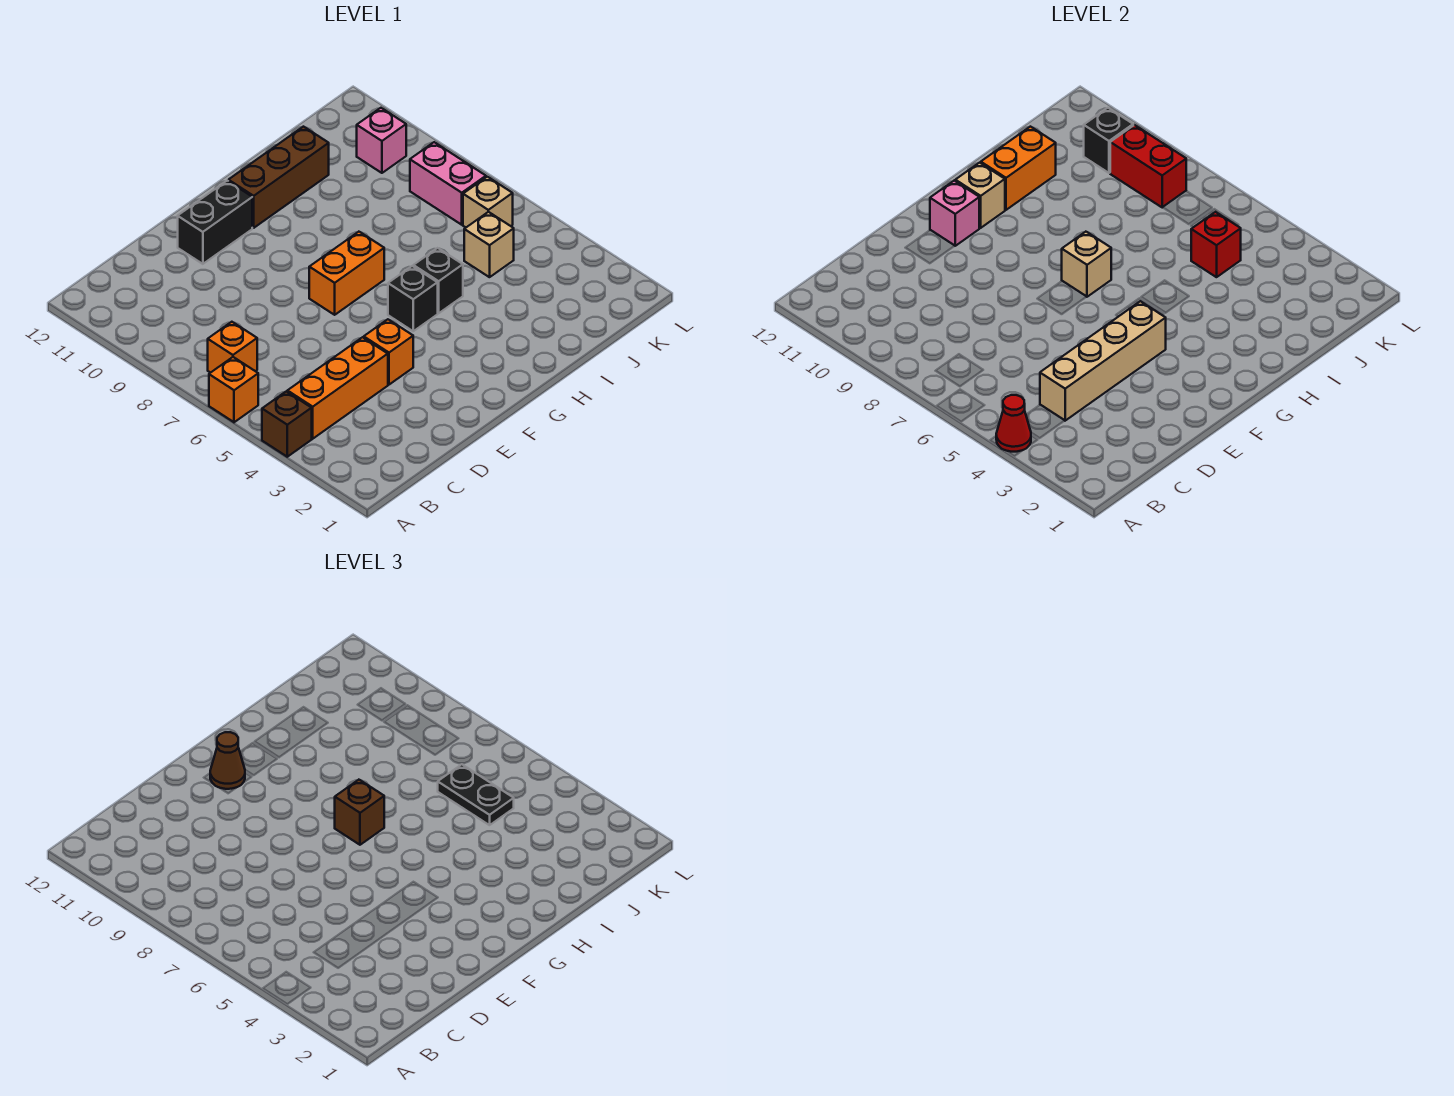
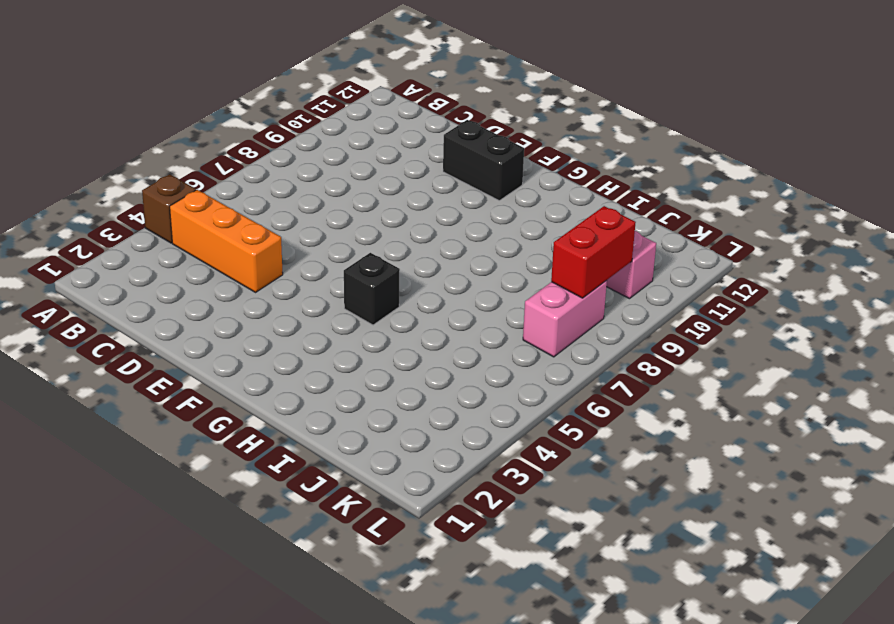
none -> orange 1x1 brick [209,357,258,422]
none -> orange 1x1 brick [208,322,257,373]
none -> orange 1x1 brick [364,319,413,385]

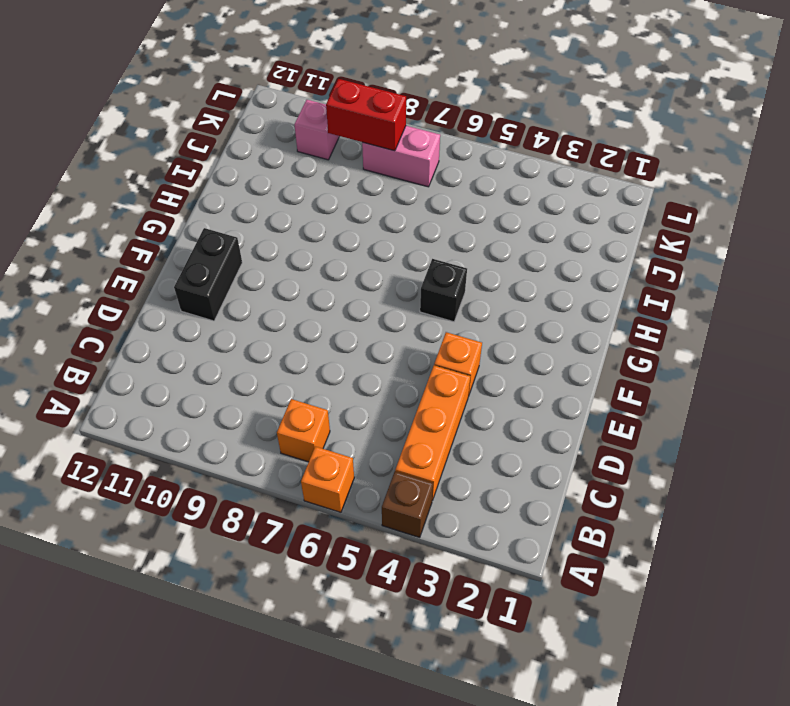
none -> orange 1x2 brick [309,232,384,315]
none -> brown 1x3 brick [228,127,329,228]
none -> black 1x1 brick [413,248,463,313]

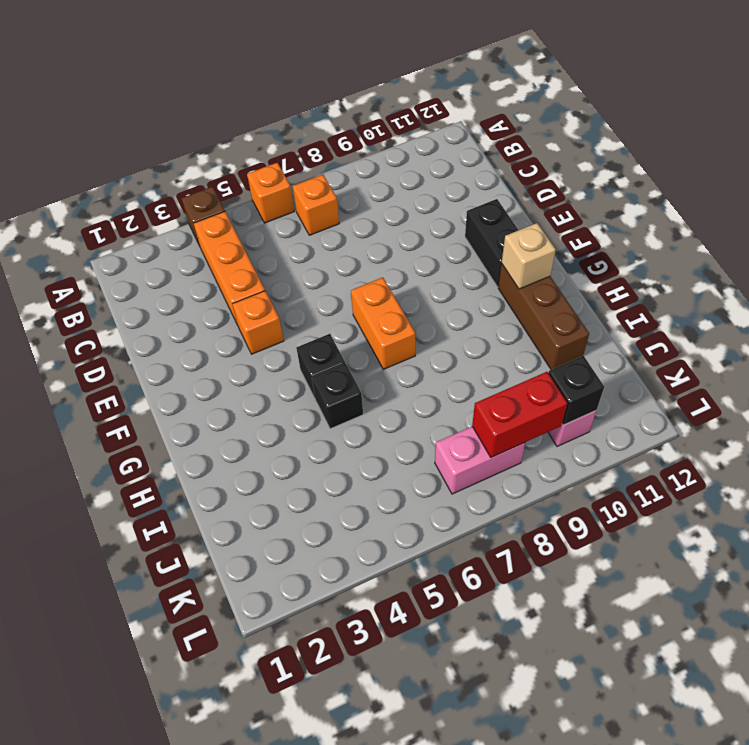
none -> tan 1x1 brick [464,212,514,277]
none -> tan 1x1 brick [463,177,513,227]
none -> red 1x1 cone [996,395,1031,452]

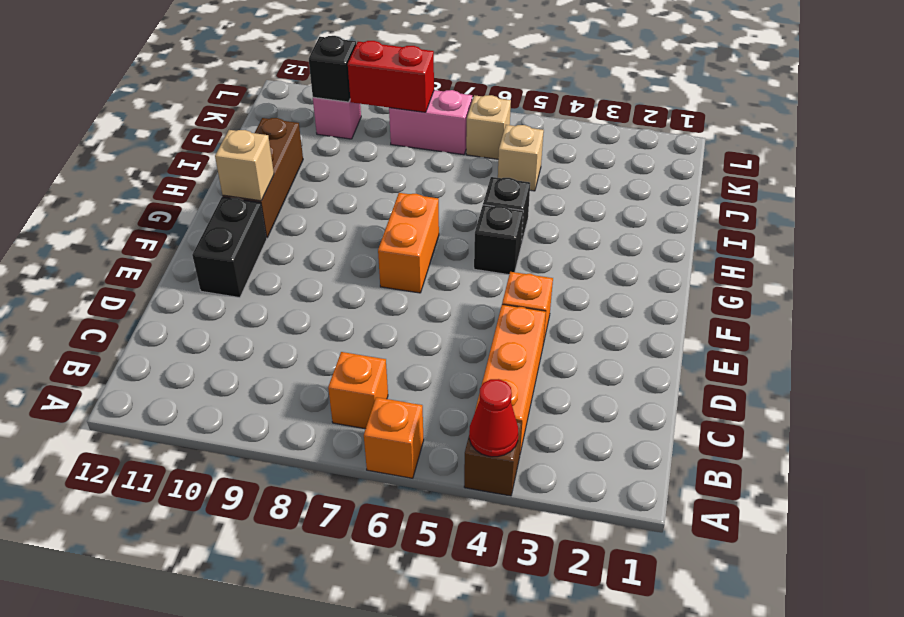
none -> tan 1x4 brick [1040,301,1166,421]
none -> pink 1x1 brick [930,181,979,246]
none -> tan 1x1 brick [1062,232,1111,297]

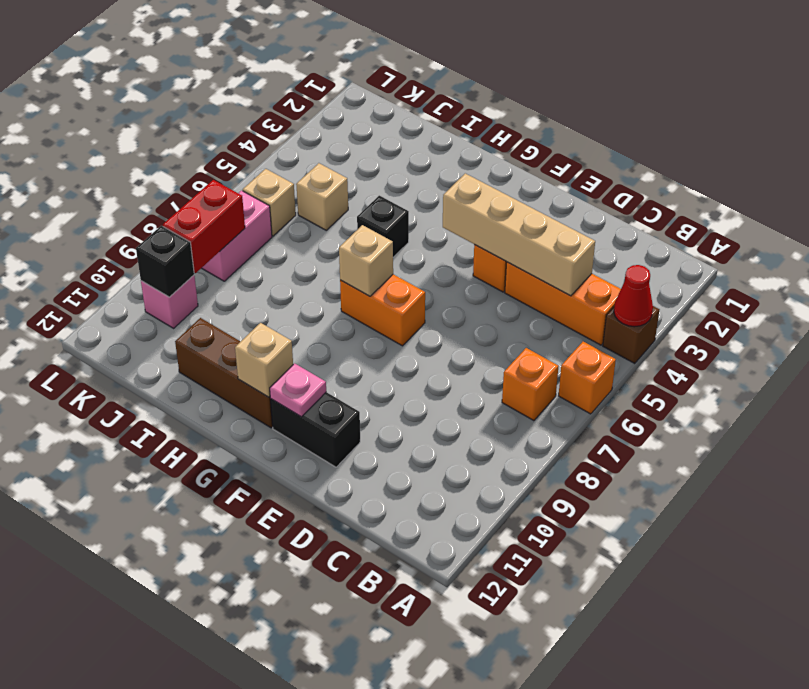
pink 1x1 plate [270,363,326,417] -> pink 1x1 brick [930,181,979,246]
none -> black 1x1 brick [388,266,438,331]
none -> orange 1x2 brick [981,127,1056,210]
none -> red 1x1 brick [1191,212,1241,277]

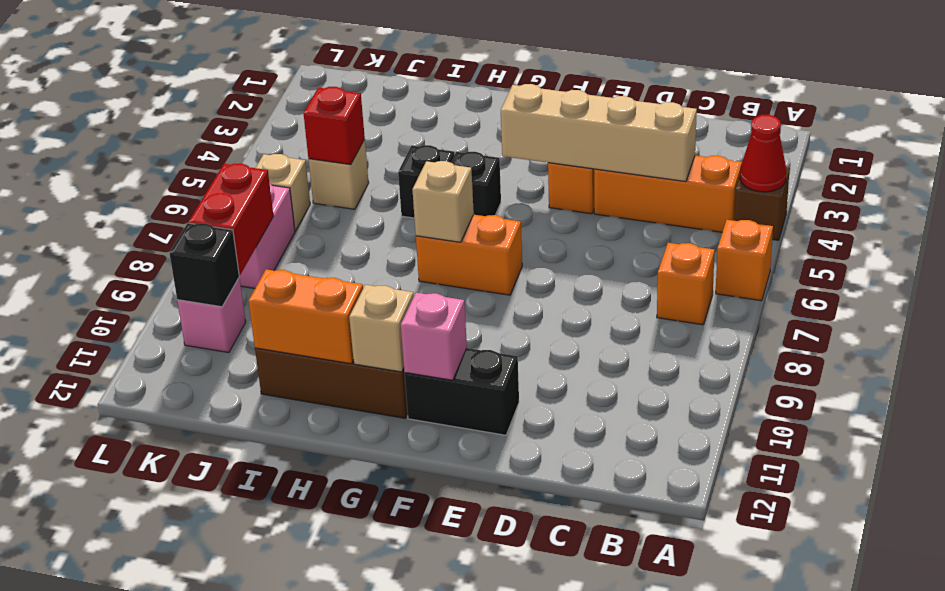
none -> brown 1x1 cone [210,732,245,789]
none -> brown 1x1 brick [335,780,384,845]
none -> black 1x2 plate [438,764,514,825]

